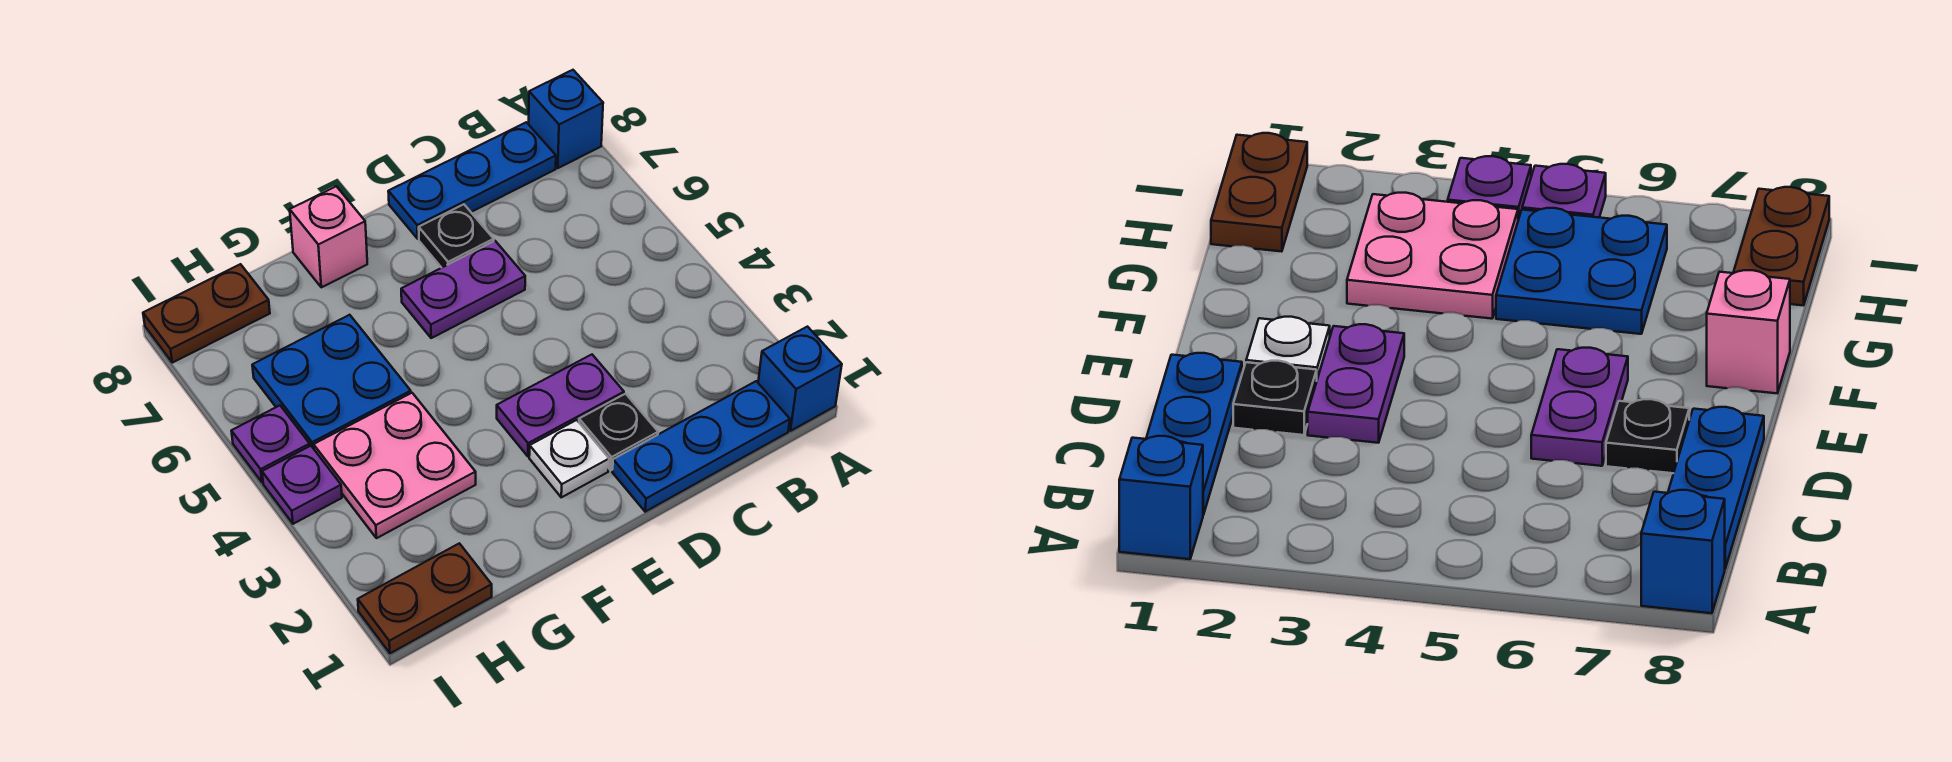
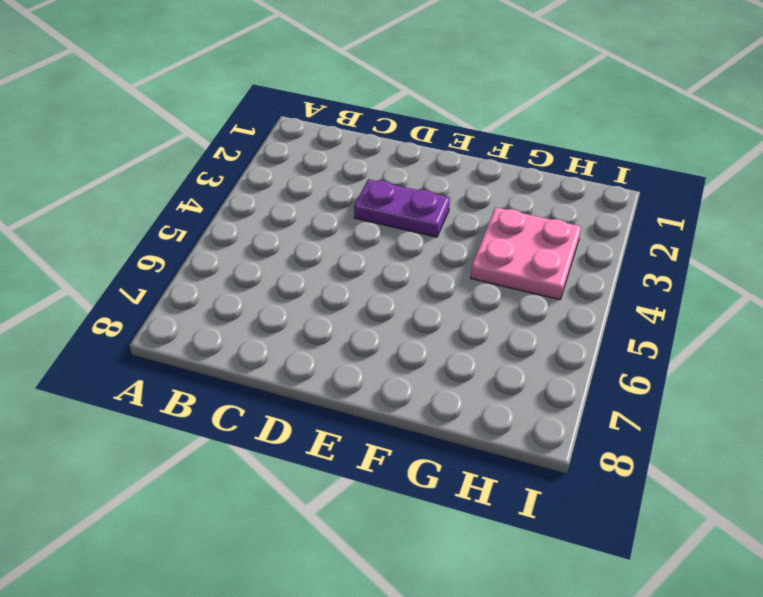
none -> blue 1x1 brick [758,327,842,431]
none -> blue 1x1 brick [529,70,603,168]
none -> blue 1x3 plate [612,381,790,512]

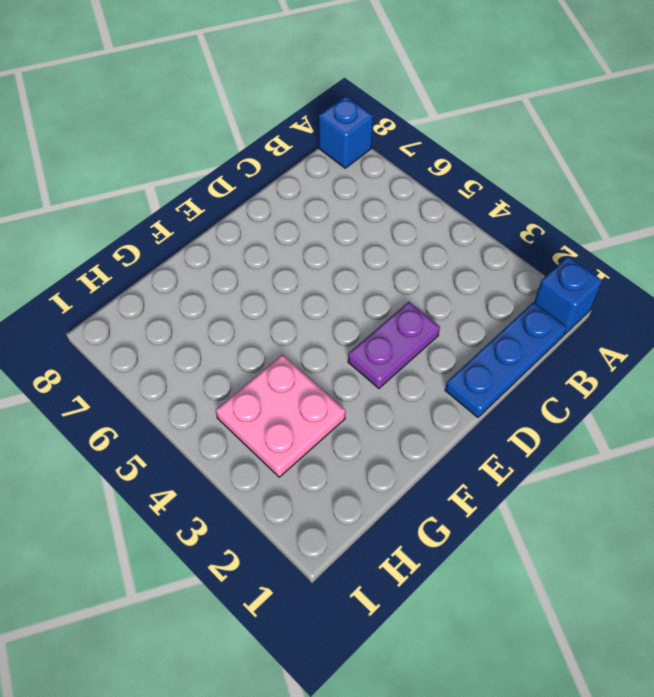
none -> blue 1x3 plate [388,122,556,239]
none -> black 1x1 plate [579,394,658,470]
none -> purple 1x2 plate [401,241,525,338]

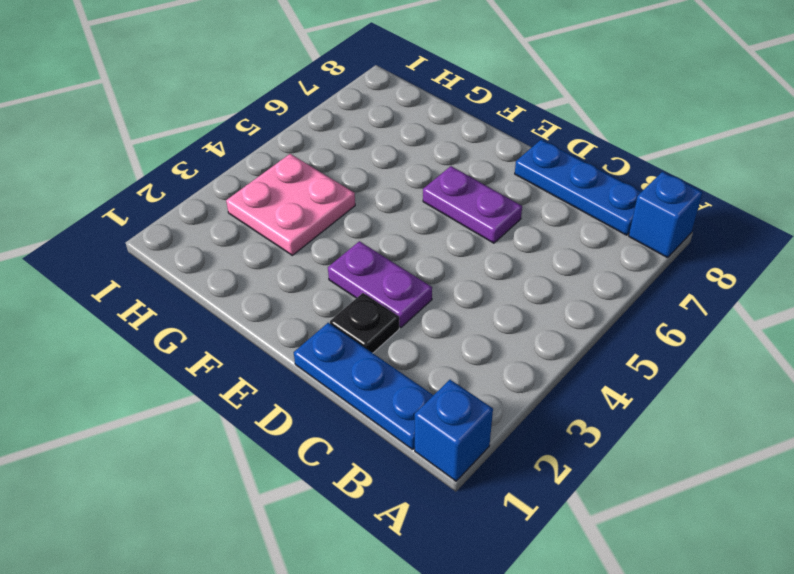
none -> black 1x1 plate [419,204,494,268]
none -> white 1x1 plate [529,420,609,497]
none -> pink 1x1 brick [290,186,367,287]

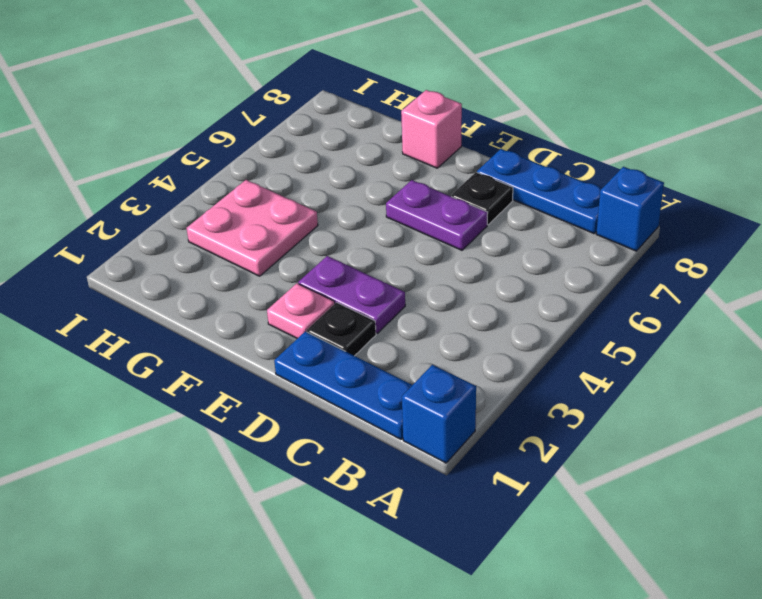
pink 1x1 plate [267,283,335,339] -> white 1x1 plate [529,420,609,497]
none -> blue 2x2 plate [252,315,411,449]
none -> brown 1x2 plate [358,543,492,653]
none -> brown 1x2 plate [143,264,270,363]

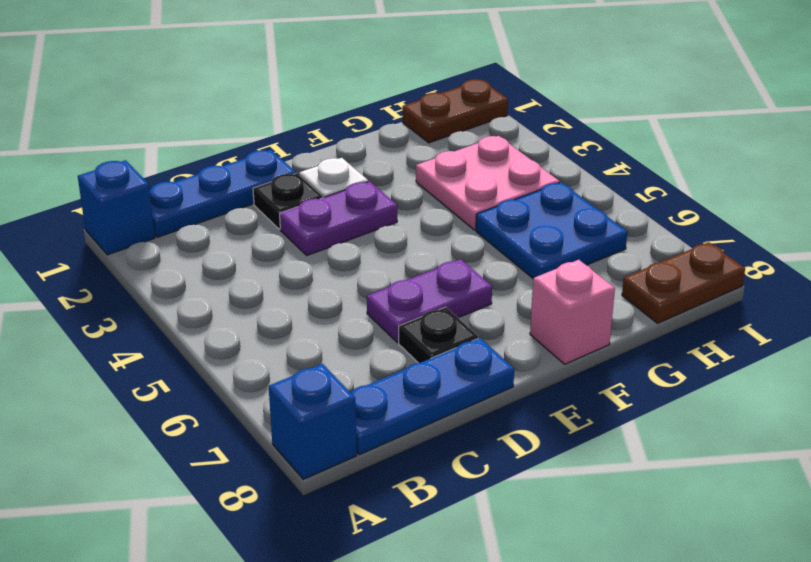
none -> purple 1x1 plate [262,446,342,524]
none -> purple 1x1 plate [231,406,310,482]

